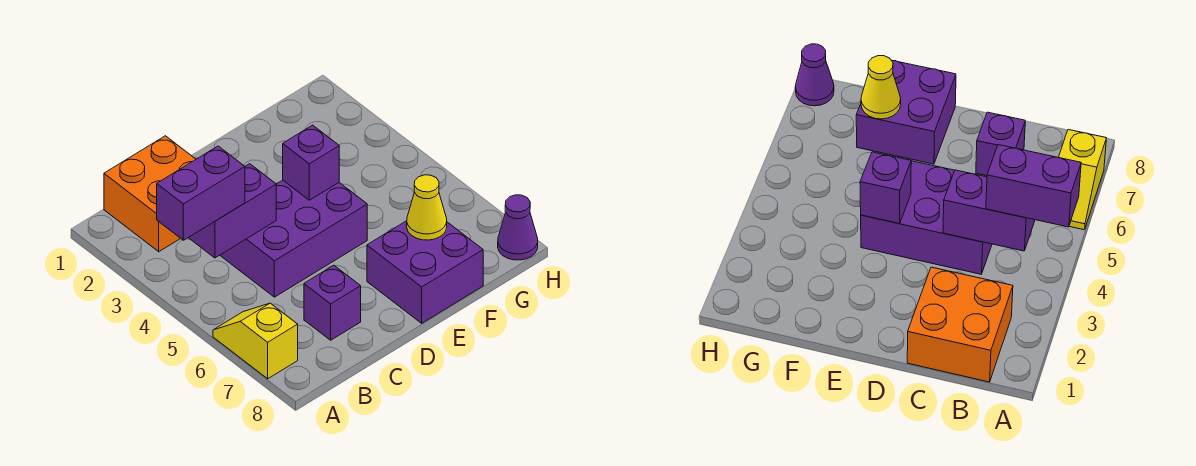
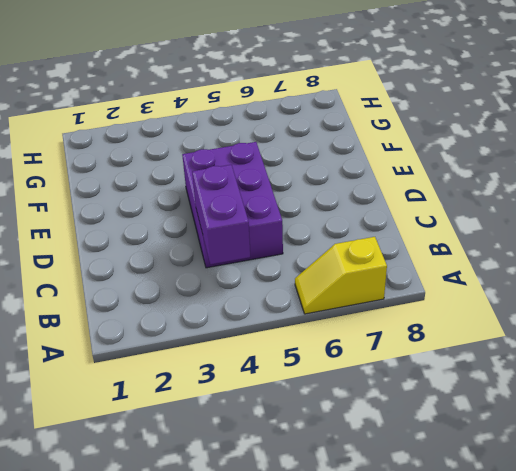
none -> orange 2x2 brick [104,136,196,252]
none -> purple 1x1 brick [304,265,361,340]

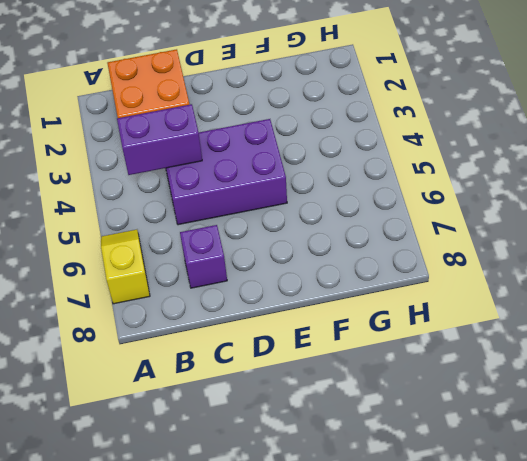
none -> purple 2x2 brick [367,221,483,323]
none -> purple 1x1 cone [498,195,538,260]

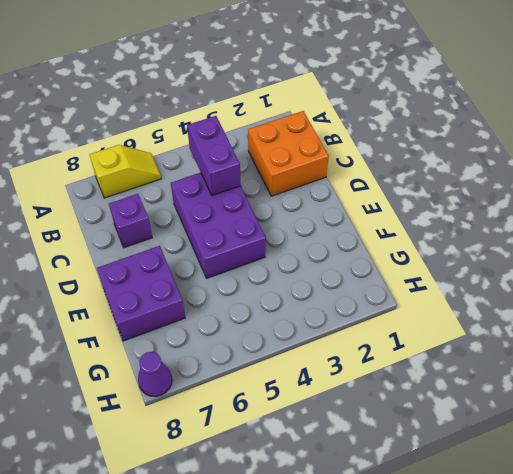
none -> purple 1x1 brick [283,125,339,200]
none -> yellow 1x1 cone [407,175,447,240]

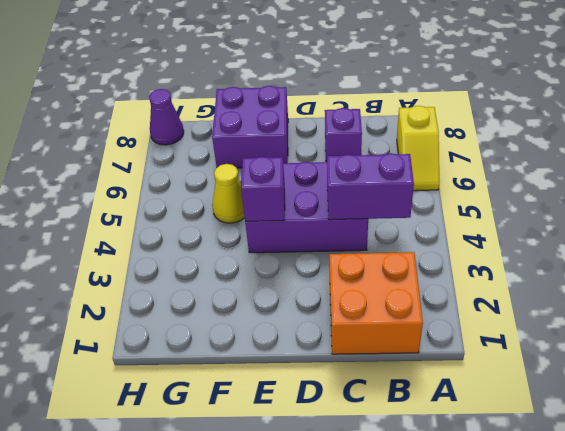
yellow 1x1 cone [212,164,245,223] -> yellow 1x1 cone moved to [407,175,447,240]
none -> purple 1x2 brick [157,146,245,240]

